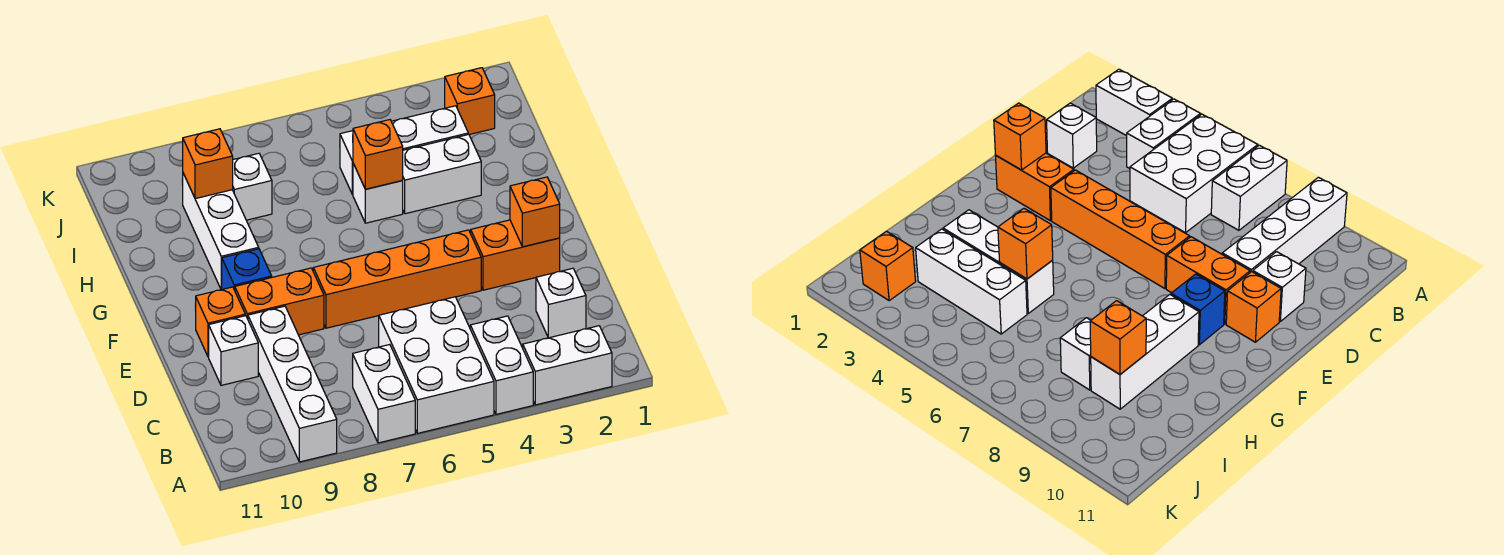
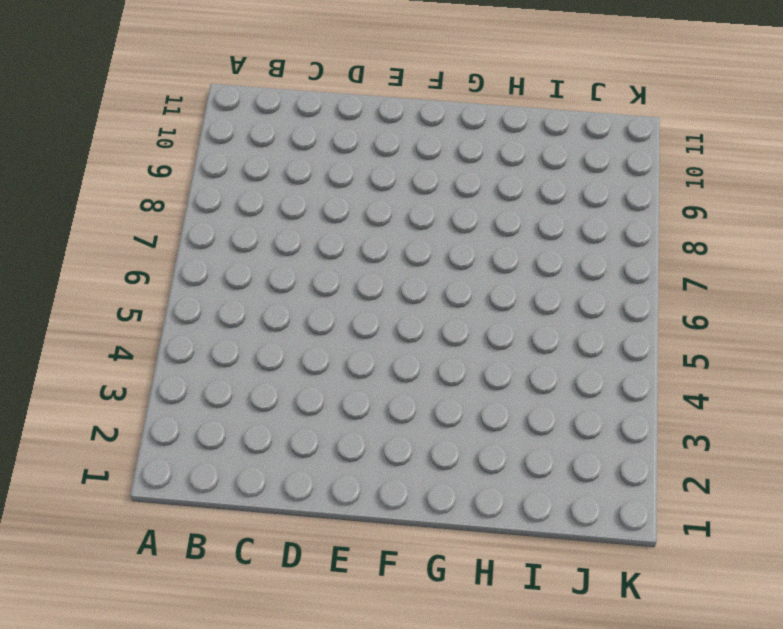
none -> white 1x2 brick [523,326,612,405]
none -> white 1x2 brick [470,316,533,414]
none -> white 2x3 brick [379,297,494,433]

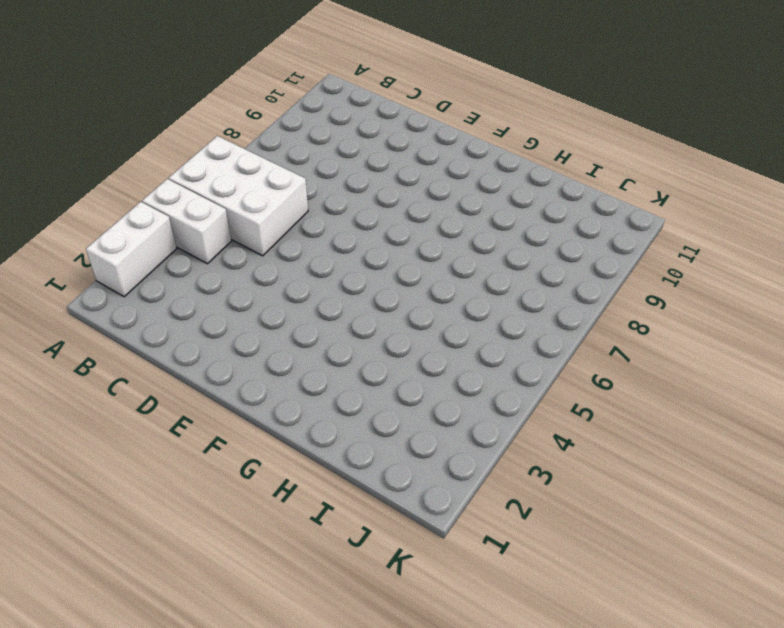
none -> white 1x2 brick [352,345,415,443]
none -> white 1x4 brick [248,306,337,462]
none -> white 1x1 brick [536,268,586,338]

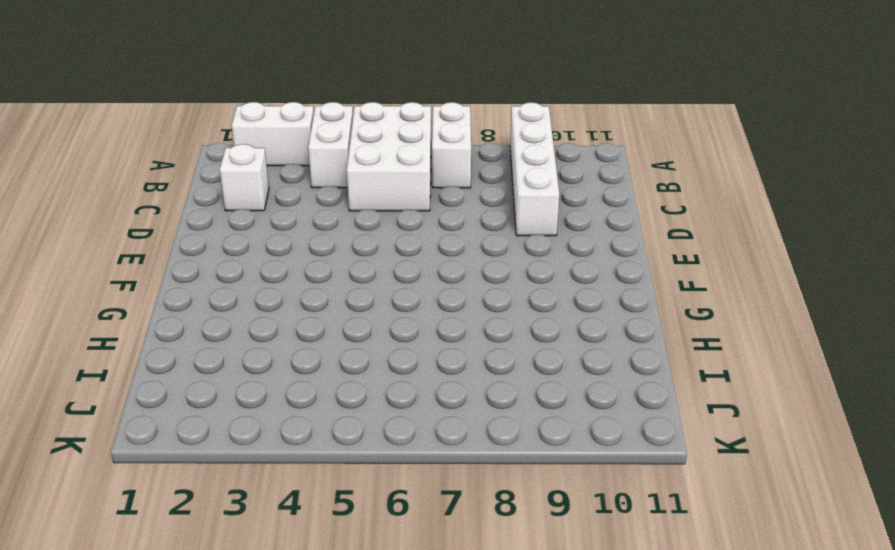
none -> white 1x1 brick [209,316,258,385]
none -> orange 1x2 brick [471,220,560,290]
none -> orange 1x4 brick [313,230,481,328]

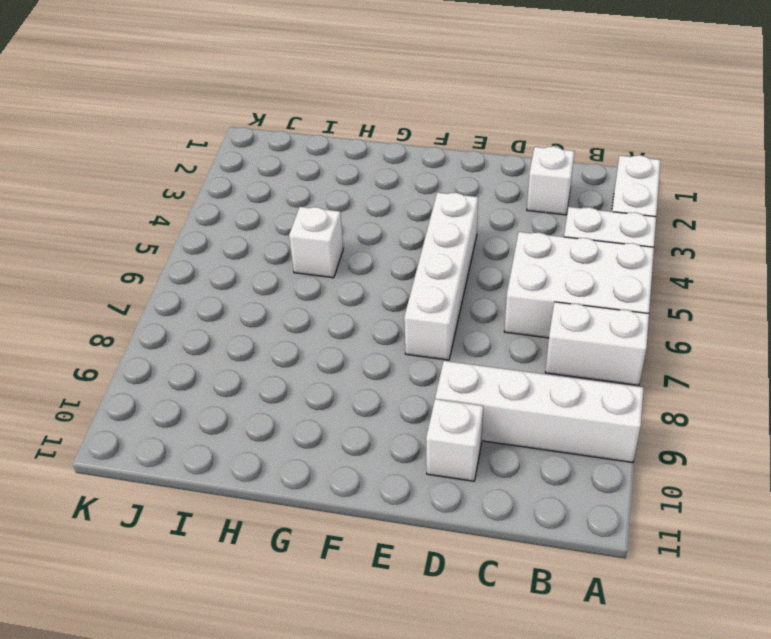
white 1x4 brick [404,192,478,360] -> orange 1x4 brick [313,230,481,328]
none -> orange 1x2 brick [471,220,560,290]
none -> orange 1x2 brick [235,268,324,335]
none -> orange 1x1 brick [195,287,245,357]

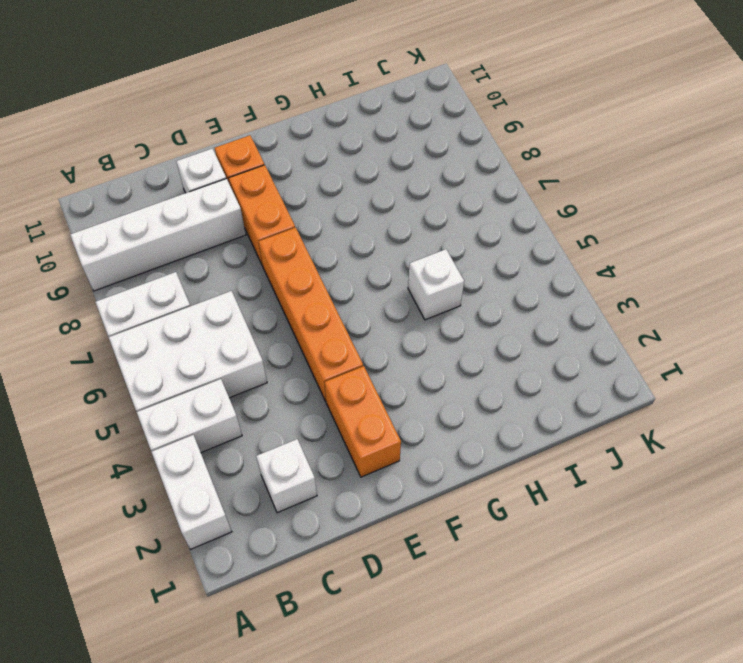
none -> blue 1x1 brick [222,249,272,290]
none -> white 1x3 brick [183,173,259,289]
none -> white 1x2 brick [402,134,481,214]

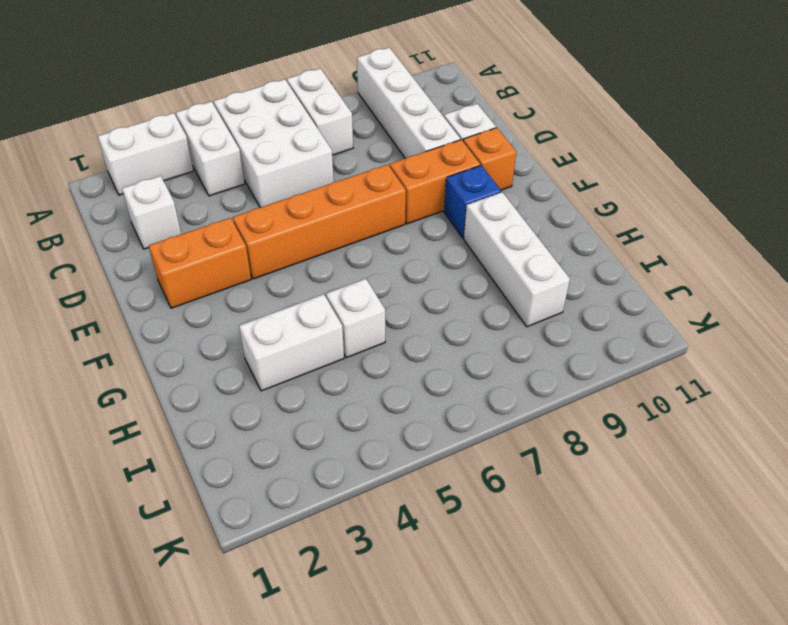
none -> white 1x3 brick [340,106,468,195]
none -> white 1x1 brick [233,153,272,220]
none -> orange 1x1 brick [445,68,495,135]

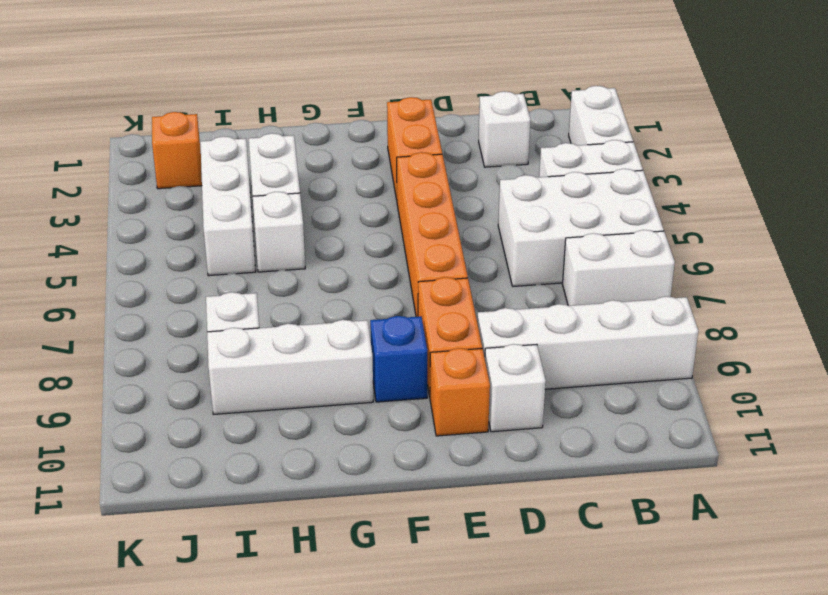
none -> orange 1x1 brick [510,177,560,247]
none -> orange 1x1 brick [353,120,403,189]
none -> orange 1x1 brick [183,129,233,199]

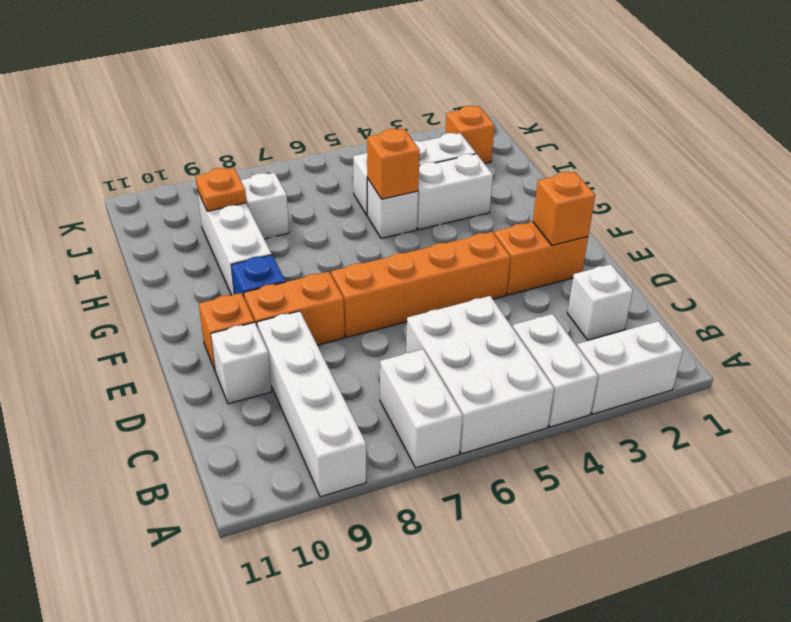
orange 1x1 plate [196,168,246,211] -> orange 1x1 brick [183,129,233,199]

